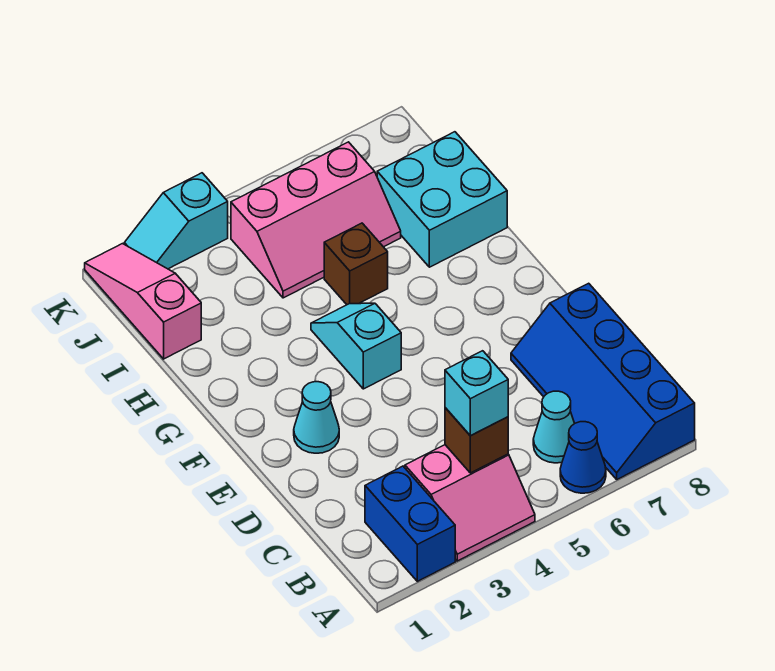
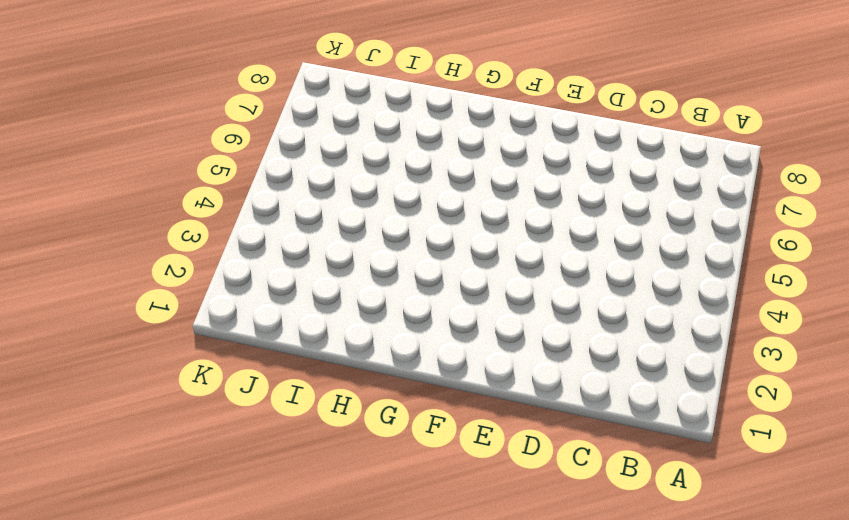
none -> blue 1x2 brick [365,466,455,581]
none -> pink 2x2 slope [405,445,535,561]
none -> blue 1x1 cone [560,422,606,493]

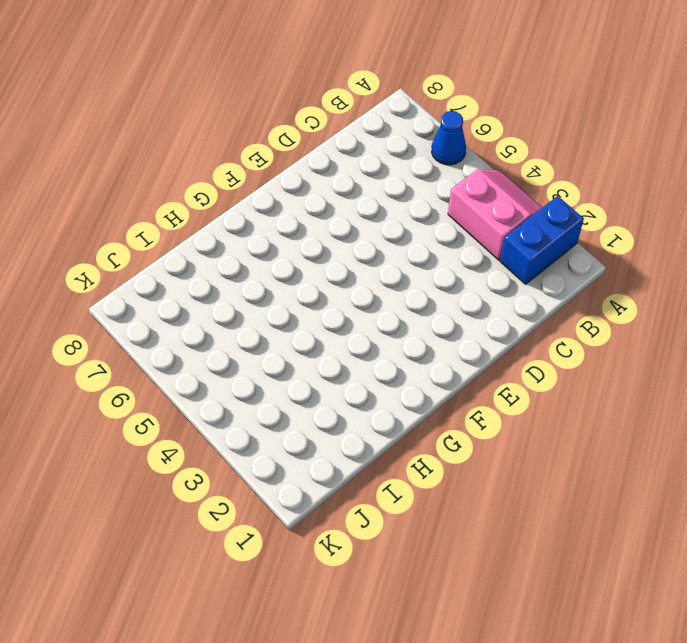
none -> blue 2x4 slope [511,283,695,479]
none -> cyan 1x1 cone [533,391,575,463]
none -> cyan 1x1 cone [294,382,339,453]

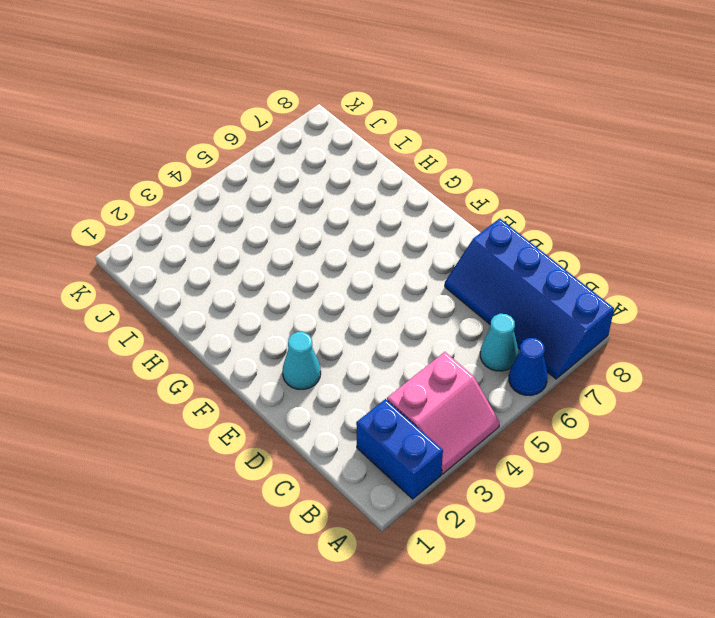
none -> cyan 1x2 slope [311,303,401,389]
none -> brown 1x1 brick [324,223,388,305]
none -> cyan 2x2 brick [377,132,507,267]

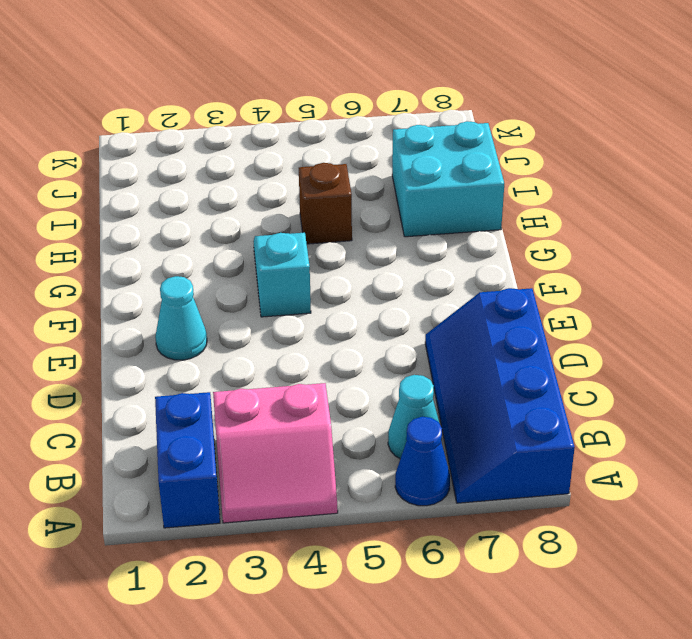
none -> pink 1x3 slope [85,244,201,359]
none -> pink 2x3 slope [231,142,401,298]
none -> cyan 1x2 slope [124,173,228,269]

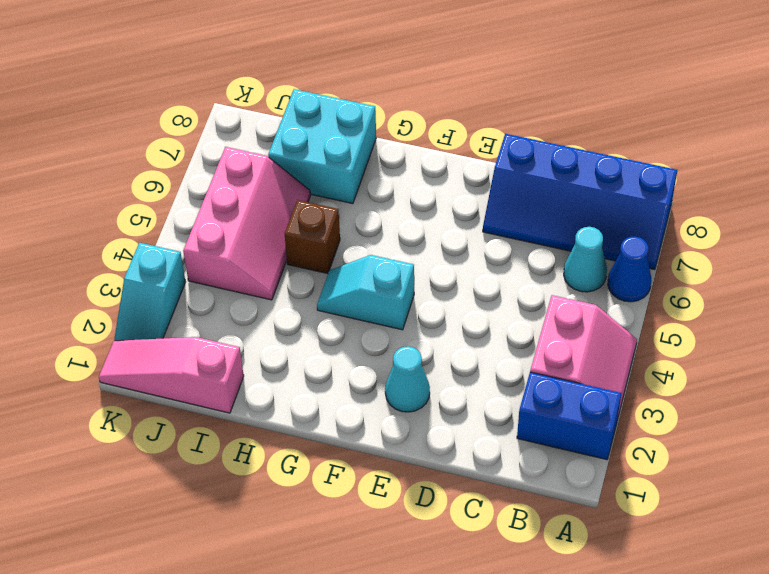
none -> brown 1x1 brick [445,408,508,473]
none -> cyan 1x1 brick [445,351,508,436]

